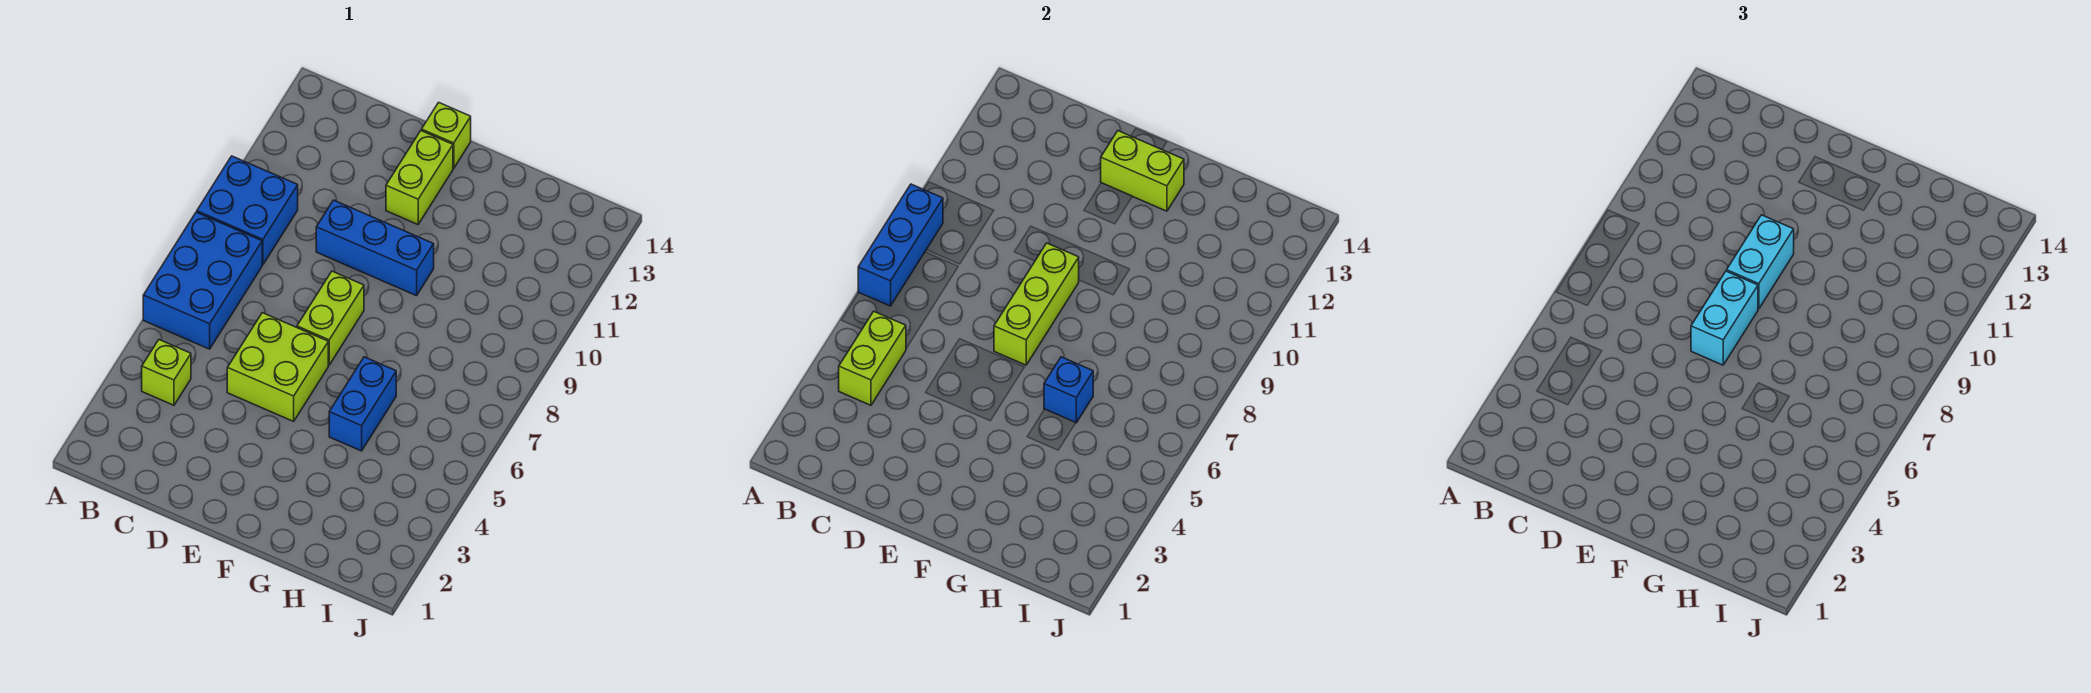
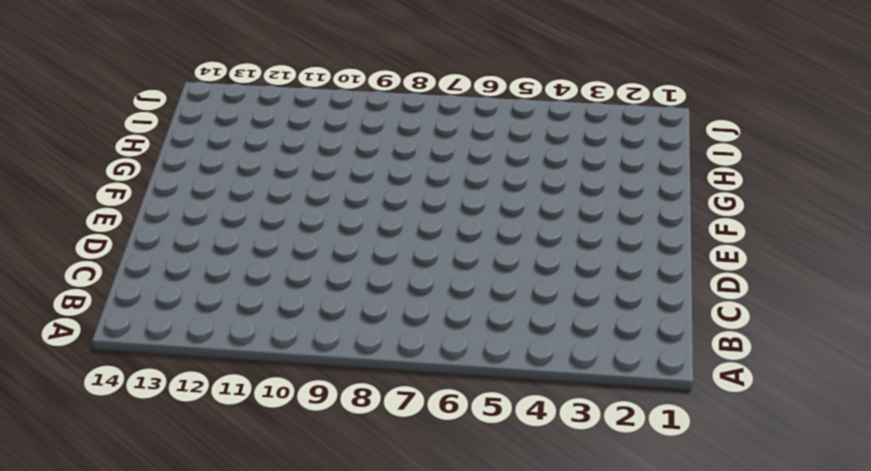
none -> blue 2x3 brick [143,212,262,349]
none -> blue 2x2 brick [197,156,298,265]
none -> lime 1x1 brick [142,340,191,405]

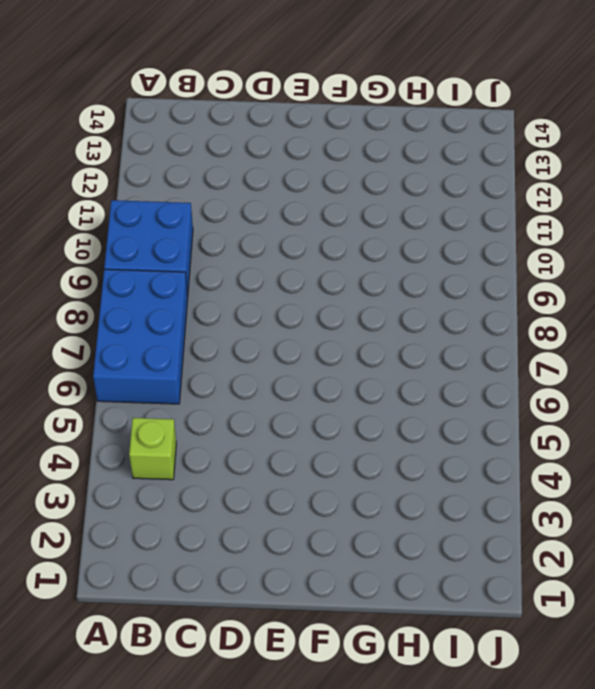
none -> lime 2x2 brick [227,313,328,421]
none -> blue 1x3 brick [316,200,434,296]
none -> lime 1x2 brick [297,271,364,365]

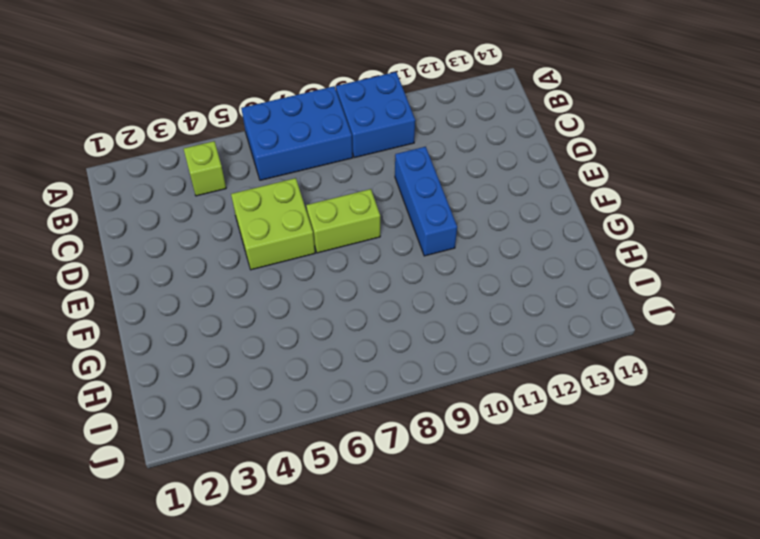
none -> lime 1x2 brick [386,131,453,224]
none -> lime 1x1 brick [422,102,471,168]
none -> blue 1x2 brick [329,357,396,451]

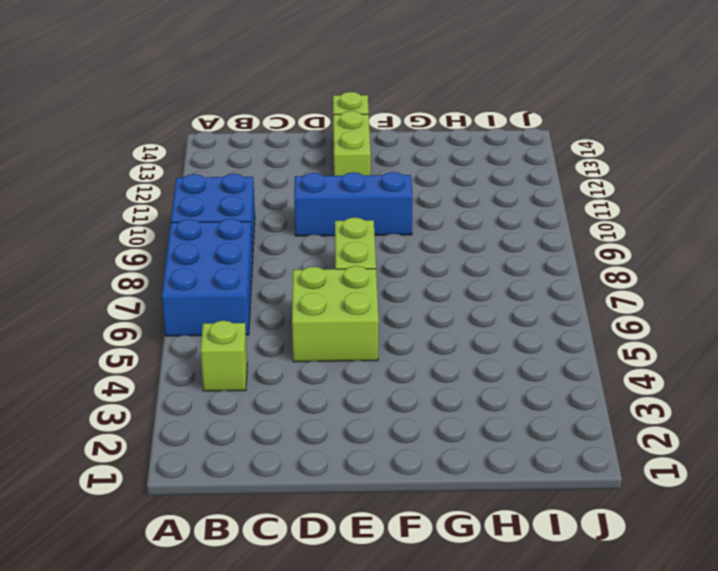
none -> blue 1x2 brick [329,357,396,451]
none -> blue 1x3 brick [858,184,943,306]
none -> lime 1x2 brick [839,311,906,405]

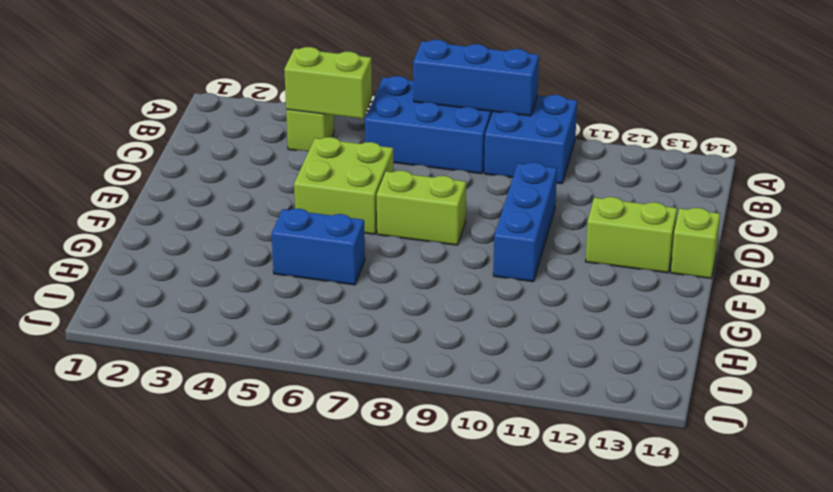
none -> lime 1x3 brick [994,243,1079,365]
none -> lime 1x2 brick [1101,131,1184,211]
none -> blue 1x1 brick [1044,357,1093,423]

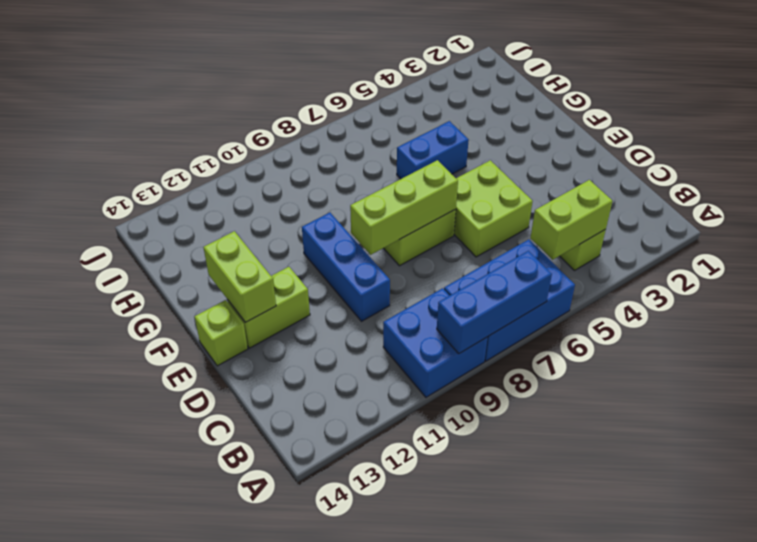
none -> blue 1x1 brick [1044,357,1093,423]
none -> cyan 1x2 brick [1691,271,1758,365]
none -> cyan 1x2 brick [1727,215,1794,309]

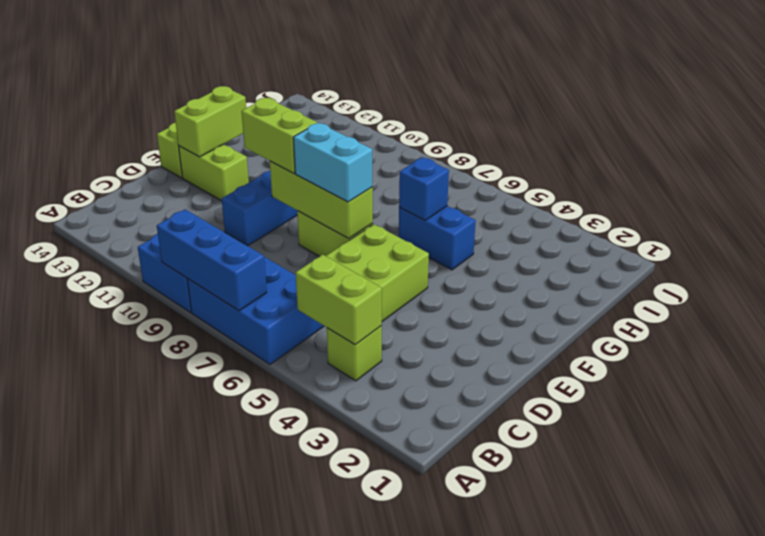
lime 1x2 brick [242,98,317,173] -> cyan 1x2 brick [1727,215,1794,309]

